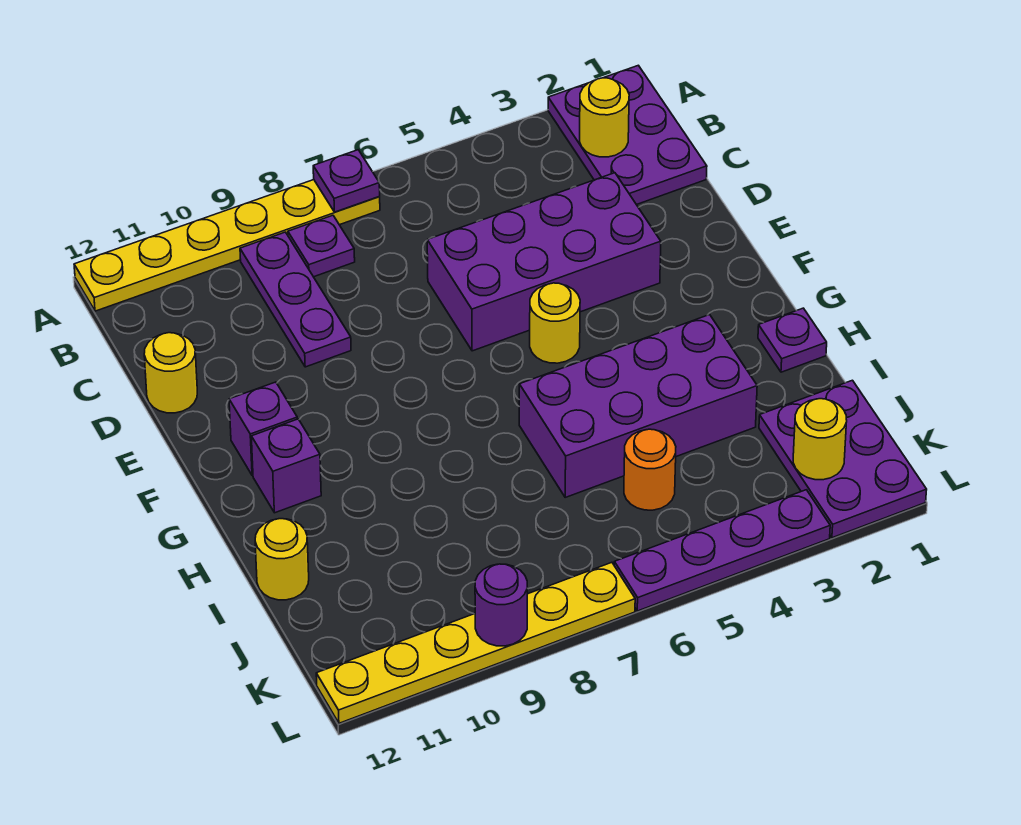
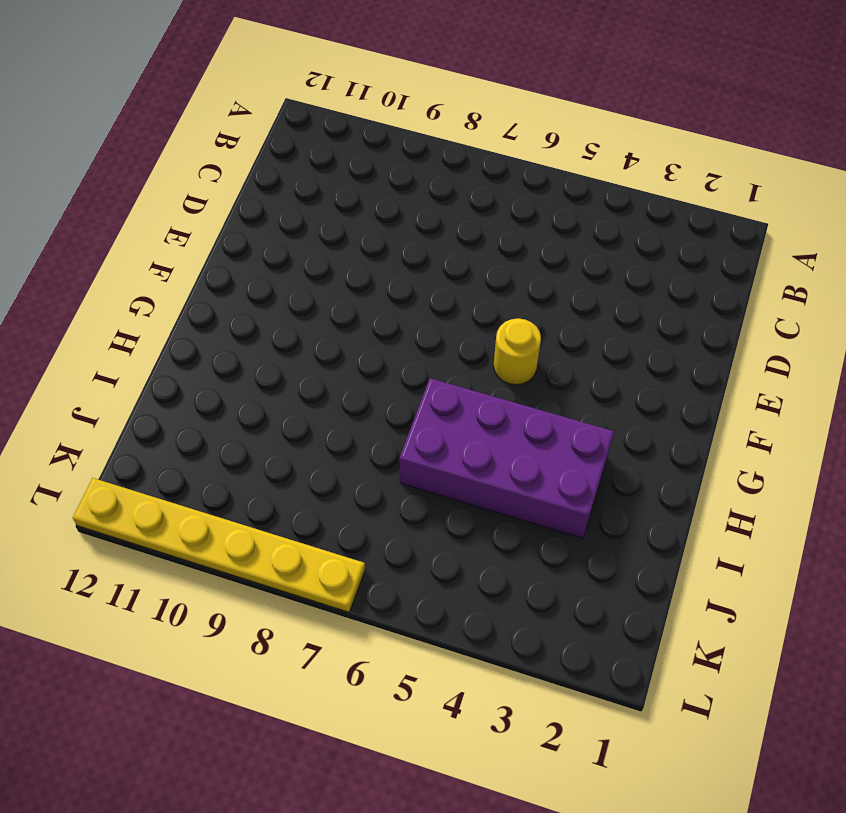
none -> purple 2x3 plate [548,65,707,205]
none -> yellow 1x6 plate [74,180,380,311]
none -> purple 1x1 plate [288,215,355,277]

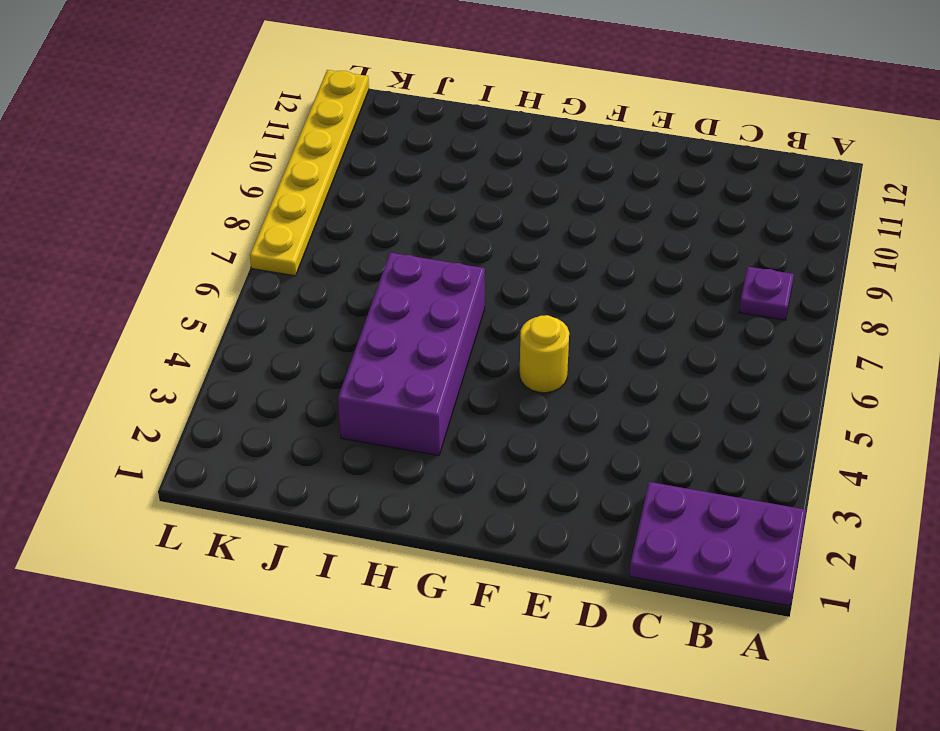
none -> yellow 1x6 plate [74,180,380,311]
none -> purple 1x3 plate [240,232,351,367]
none -> purple 2x4 brick [427,173,661,351]

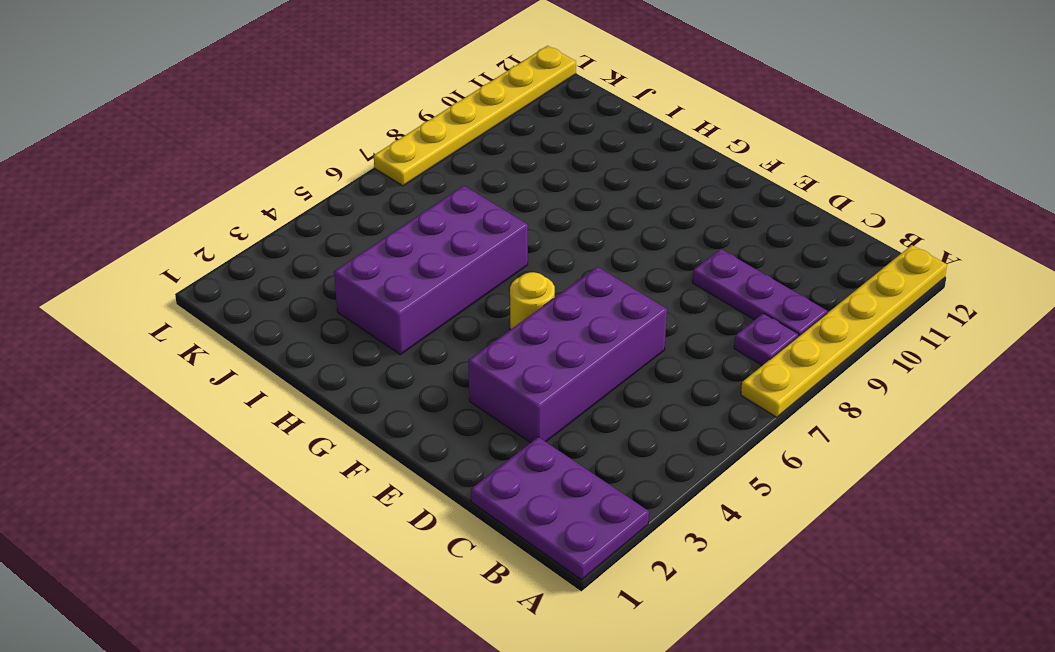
none -> yellow 1x1 round brick [144,333,197,413]
none -> purple 1x1 brick [229,382,297,476]
none -> purple 1x1 brick [251,419,321,513]

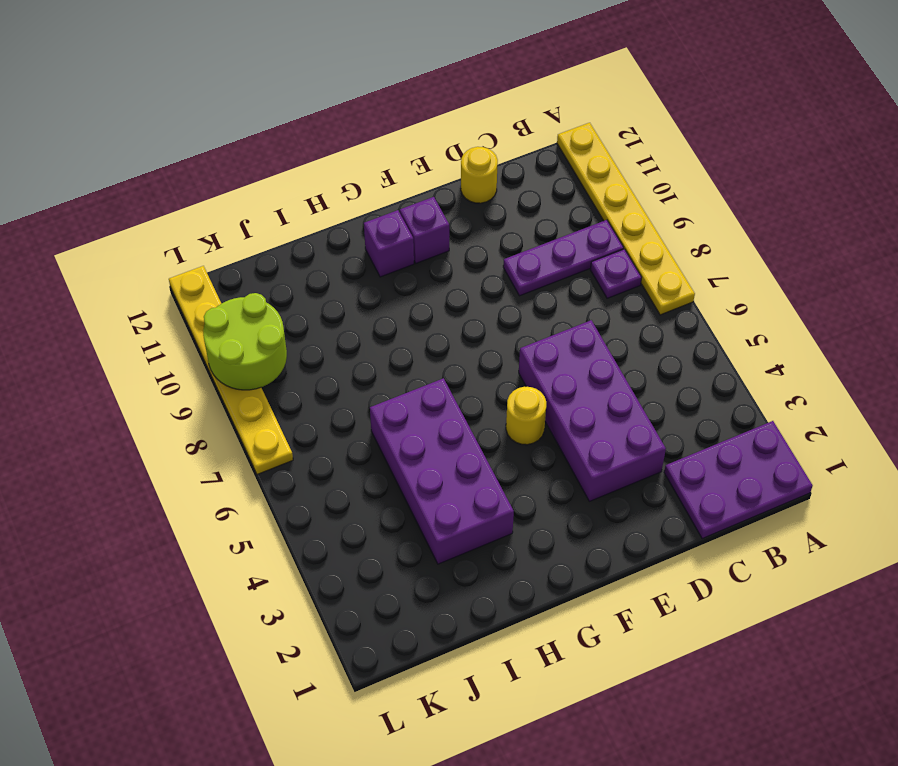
lime 2x2 round brick [203,293,287,390] -> purple 1x1 round brick [475,564,527,646]
none -> purple 1x1 plate [758,308,827,372]
none -> yellow 1x1 round brick [255,519,309,600]
none -> purple 2x3 plate [759,380,927,538]

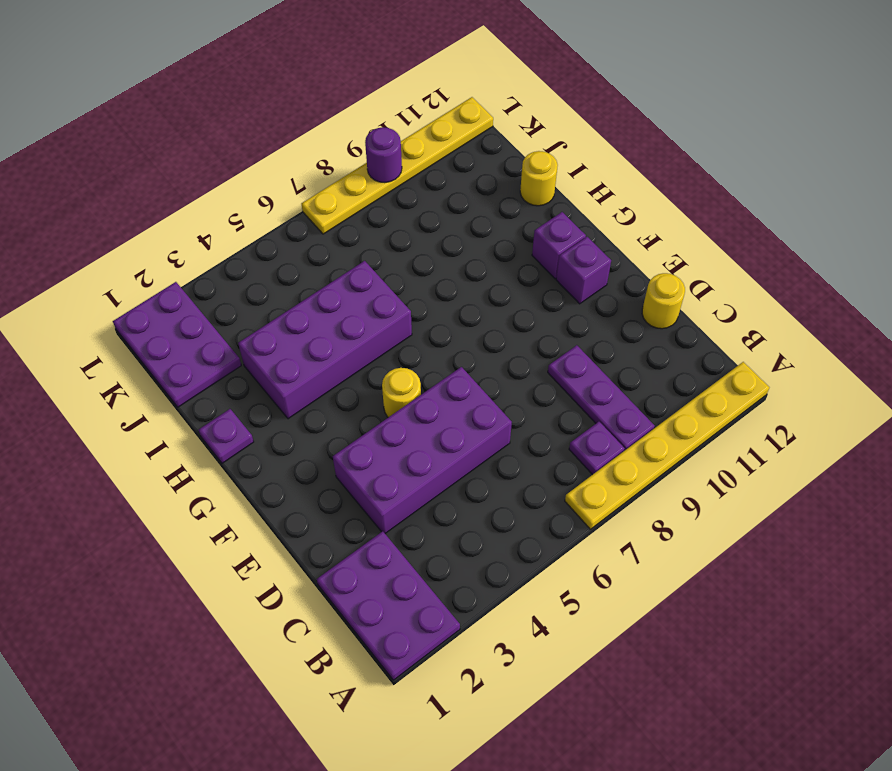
none -> orange 1x1 round brick [624,429,676,510]
none -> purple 1x4 plate [614,490,830,611]
none -> purple 1x1 plate [313,150,380,212]

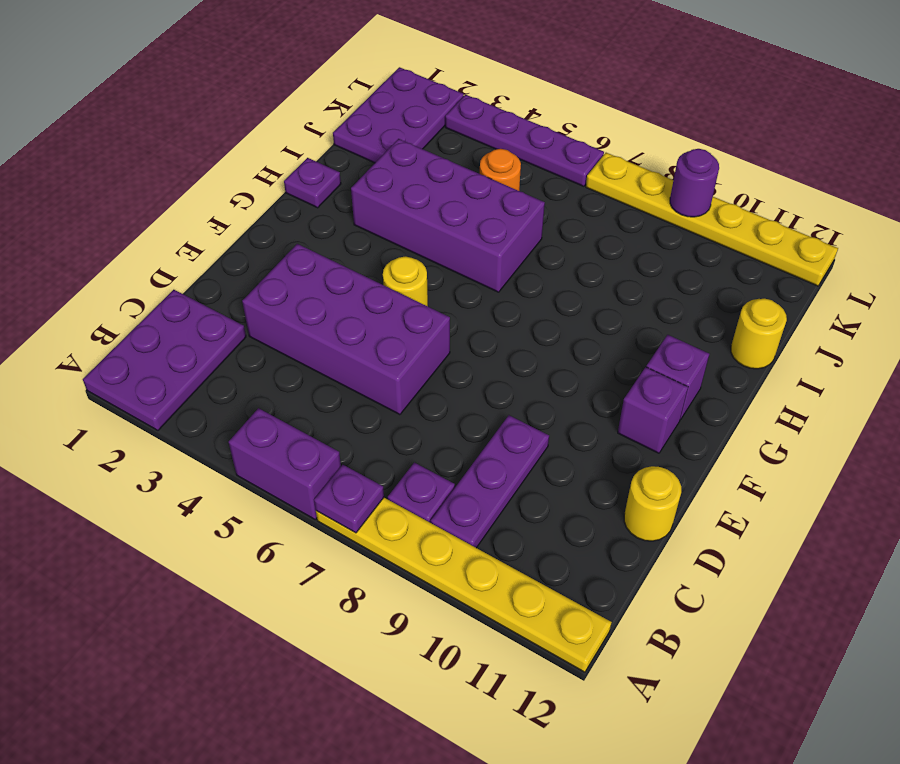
purple 1x2 brick [229,408,341,519] -> none
none -> yellow 1x1 round brick [580,78,629,157]
none -> yellow 1x1 round brick [793,399,847,480]

